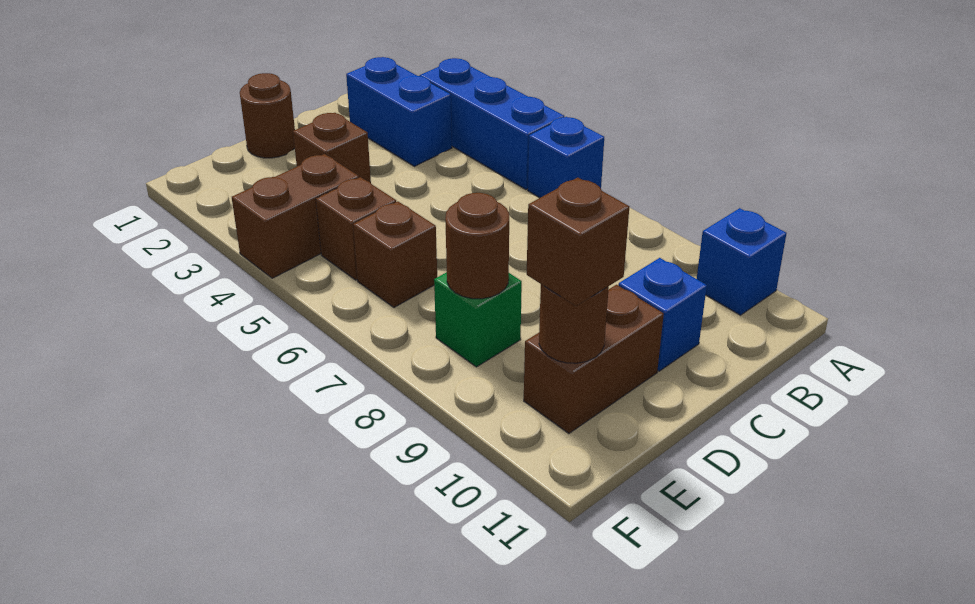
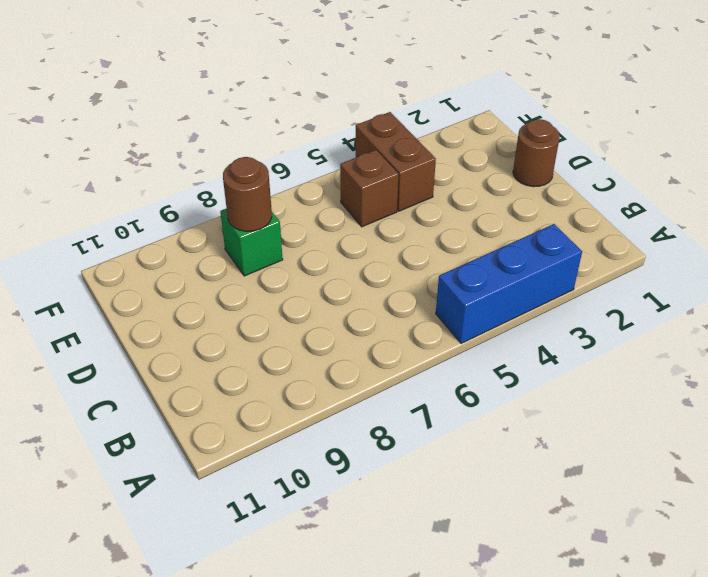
none -> blue 1x1 brick [528,117,604,198]
none -> blue 1x1 brick [697,208,787,315]
none -> blue 1x2 brick [346,57,452,166]

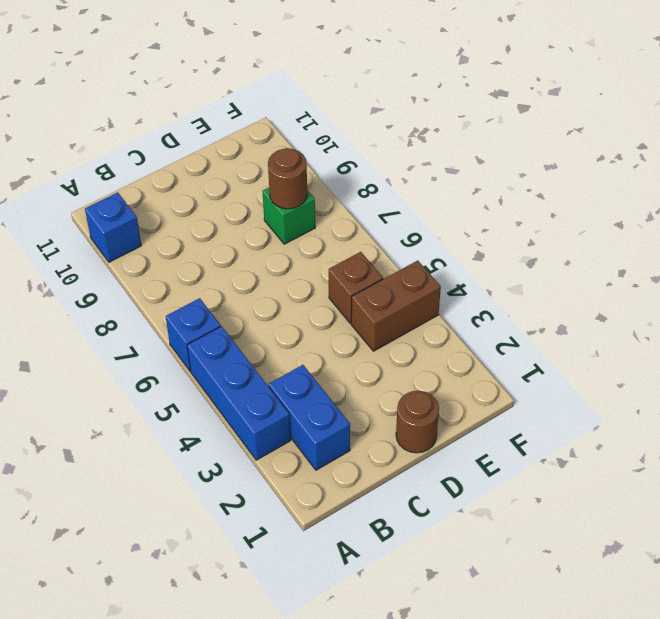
none -> blue 1x1 brick [618,258,707,371]
none -> brown 1x1 brick [293,113,371,183]
none -> brown 1x2 brick [524,285,664,433]

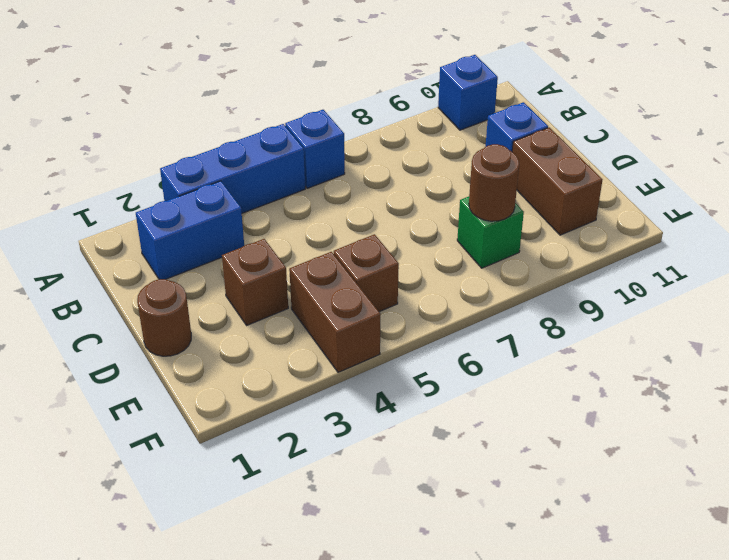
none -> brown 1x1 brick [353,202,437,307]
none -> brown 1x1 round brick [539,284,609,363]
none -> brown 1x1 brick [527,178,629,306]

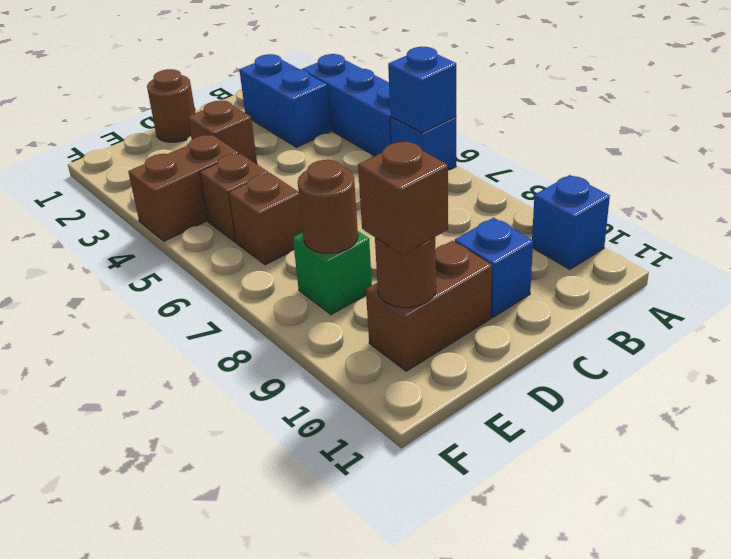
blue 1x1 brick [388,47,456,133] -> none

